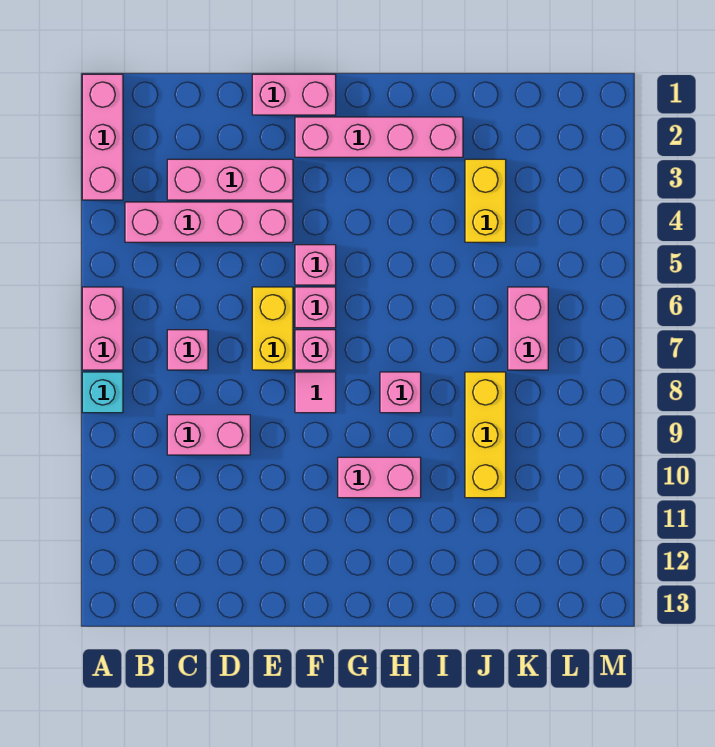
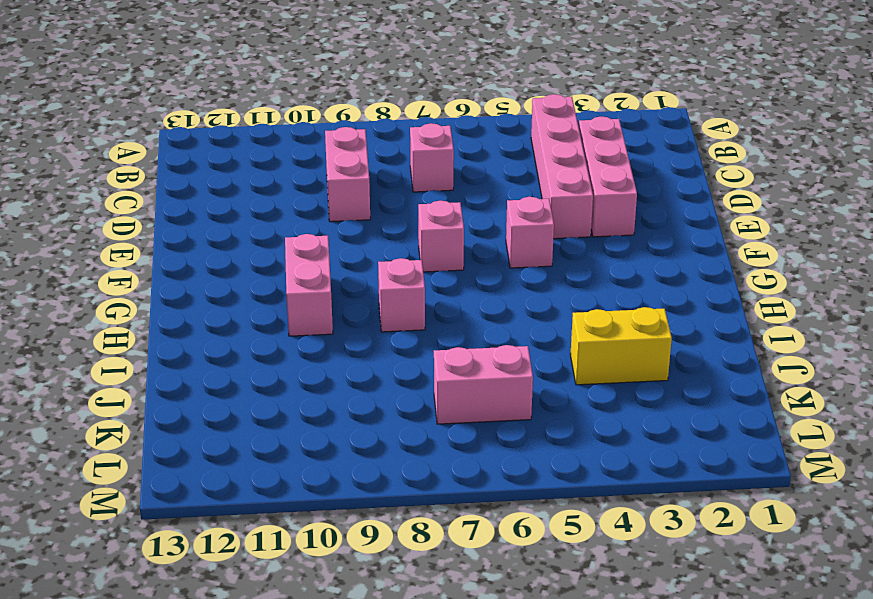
none -> pink 1x3 brick [82,74,123,200]
none -> pink 1x2 brick [82,287,123,370]
none -> cyan 1x1 brick [82,372,123,413]

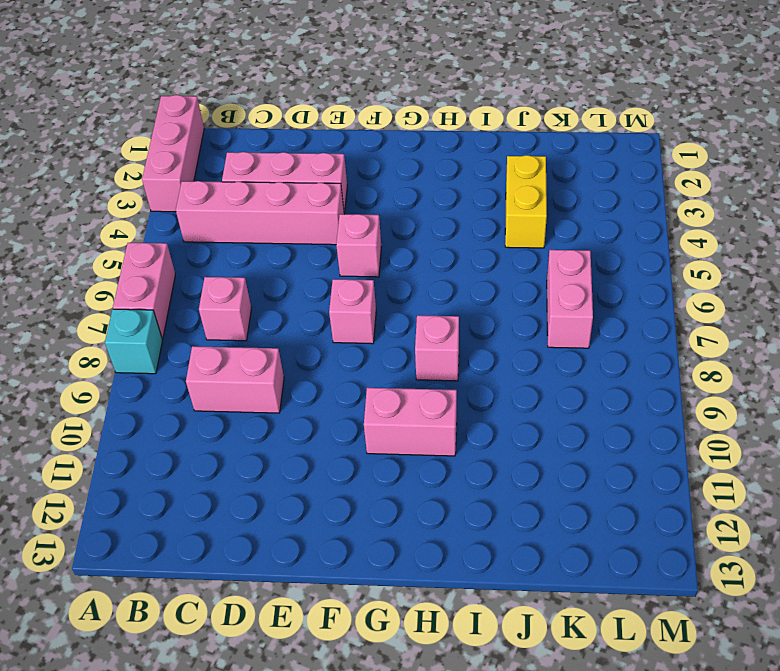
none -> pink 1x2 brick [252,74,336,115]
none -> yellow 1x2 brick [252,287,293,370]
none -> pink 1x4 brick [295,117,463,157]

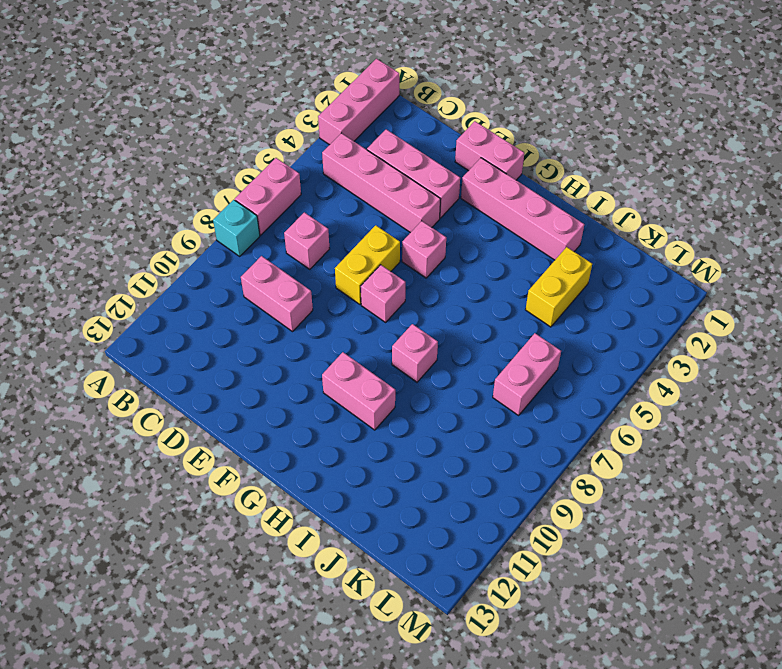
none -> pink 1x1 brick [295,287,336,328]
none -> pink 1x1 tile [295,372,336,413]
none -> yellow 1x3 brick [465,372,506,498]

